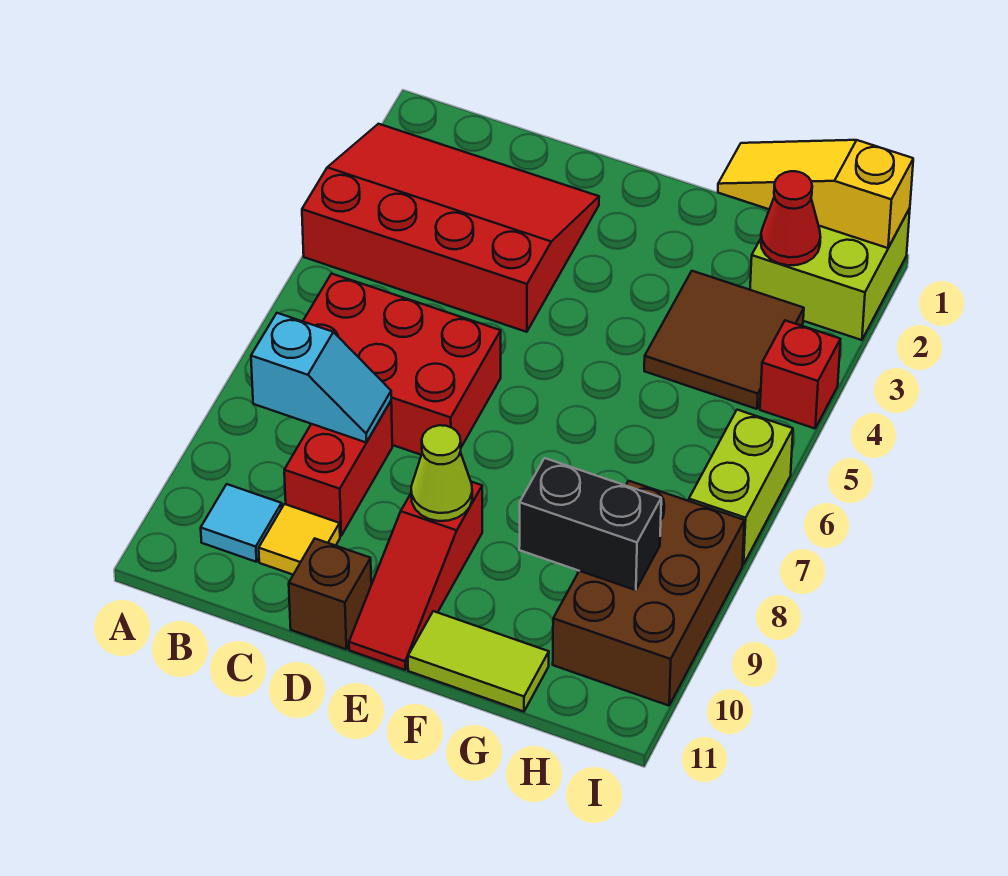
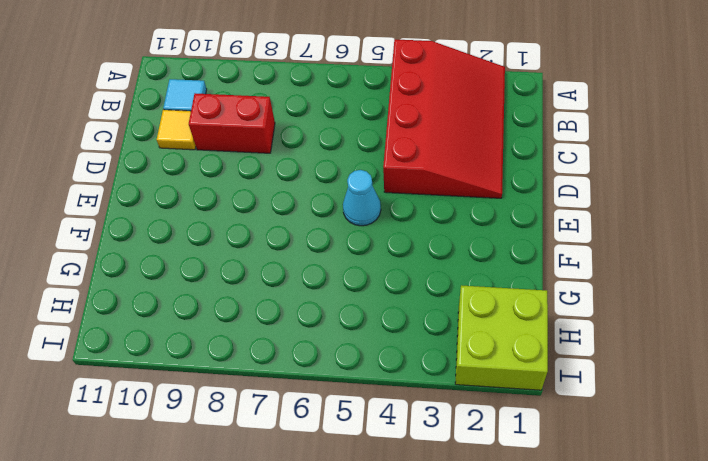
cyan 1x1 cone [343,170,381,226] -> none
none -> red 2x3 brick [303,274,501,455]
none -> brown 1x1 brick [289,539,371,649]
none -> red 1x3 slope [349,482,482,670]

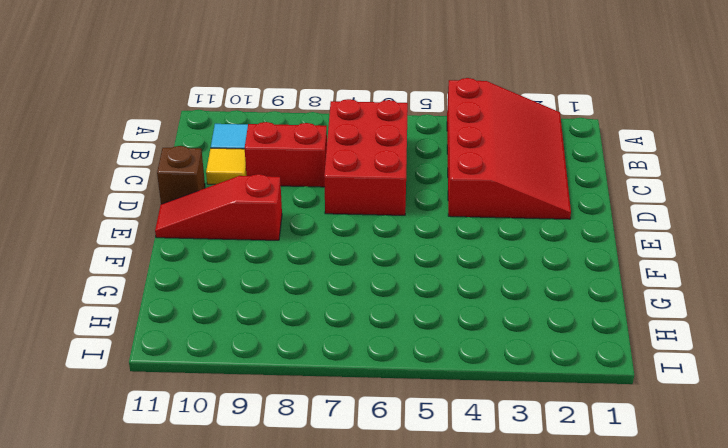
none -> lime 1x2 tile [408,611,549,712]
none -> brown 2x2 tile [644,271,804,409]
none -> lime 2x2 brick [750,208,910,340]

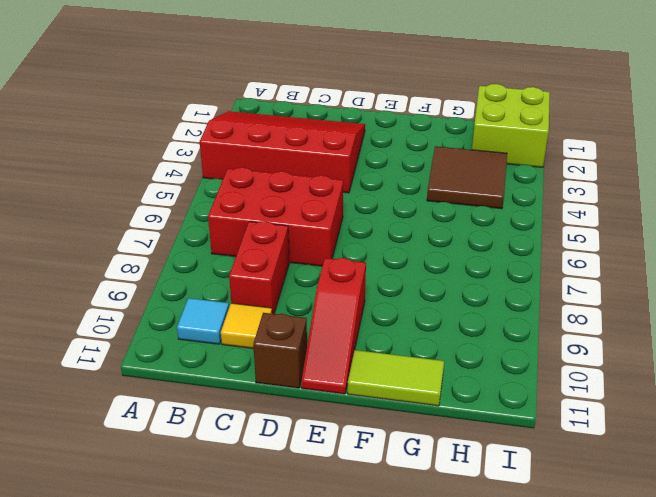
none -> brown 2x3 brick [553,481,744,706]
none -> red 1x1 brick [760,320,841,428]
none -> lime 1x2 brick [689,410,793,565]

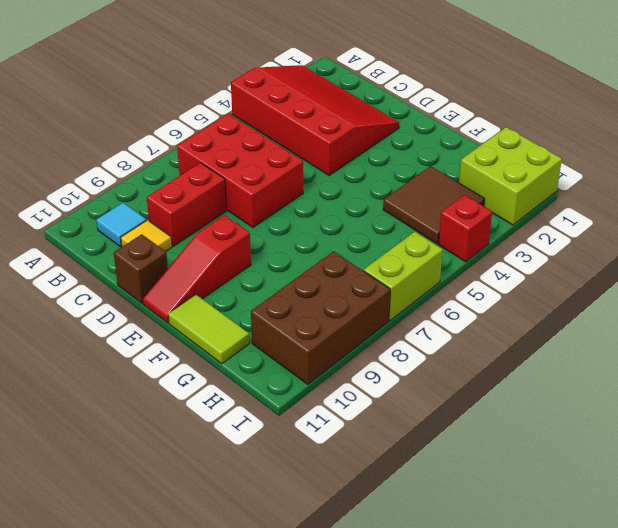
none -> cyan 1x2 slope [251,313,391,442]
none -> lime 1x1 cone [411,425,472,521]
none -> yellow 1x3 slope [718,140,913,248]

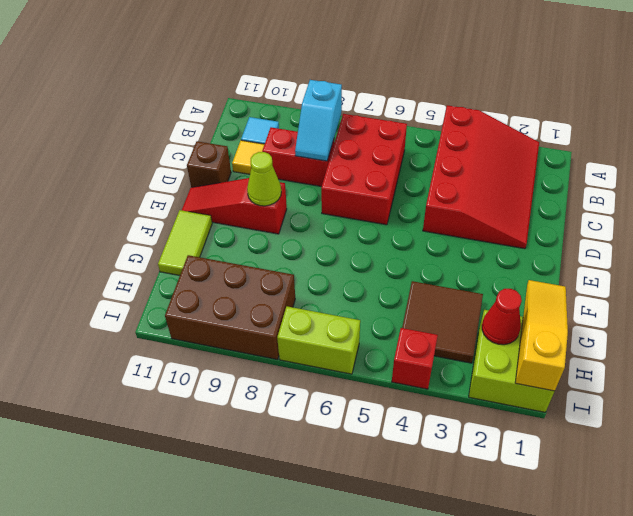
none -> black 1x2 brick [519,458,661,590]

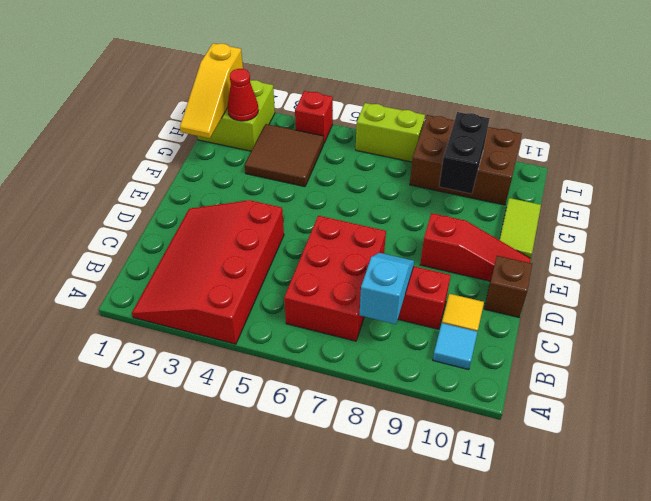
none -> lime 1x1 cone [411,425,472,521]

